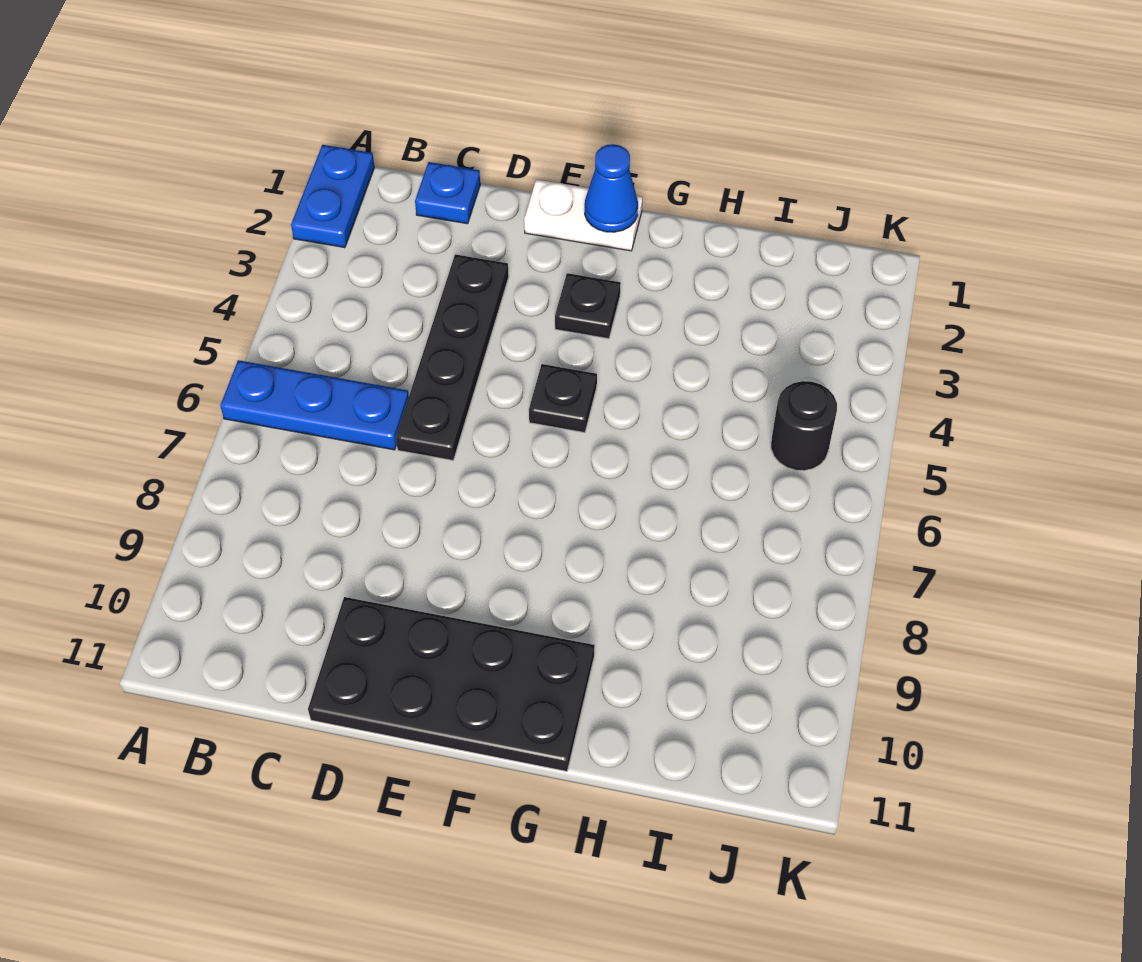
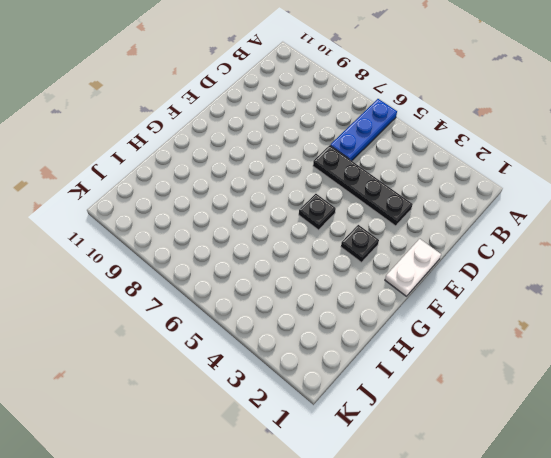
none -> blue 1x2 plate [291,145,374,248]
none -> blue 1x1 plate [415,162,480,224]

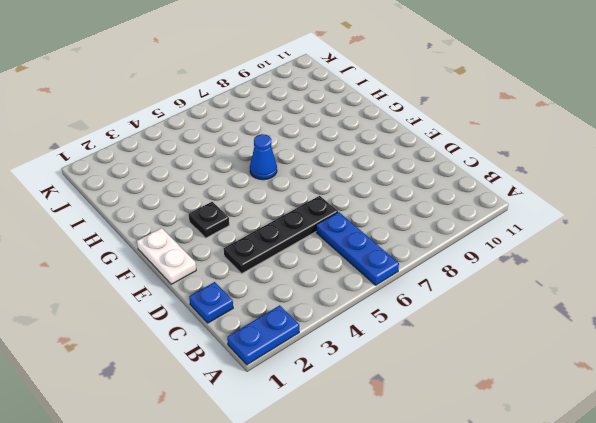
blue 1x1 cone [250,134,277,180] -> blue 1x1 cone moved to [585,144,638,232]
none -> black 2x4 plate [308,597,595,771]
none -> black 1x1 plate [529,364,597,433]

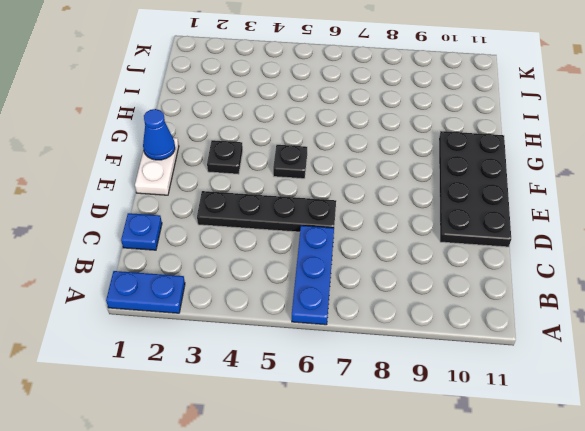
none -> black 1x1 round brick [771,381,837,471]

